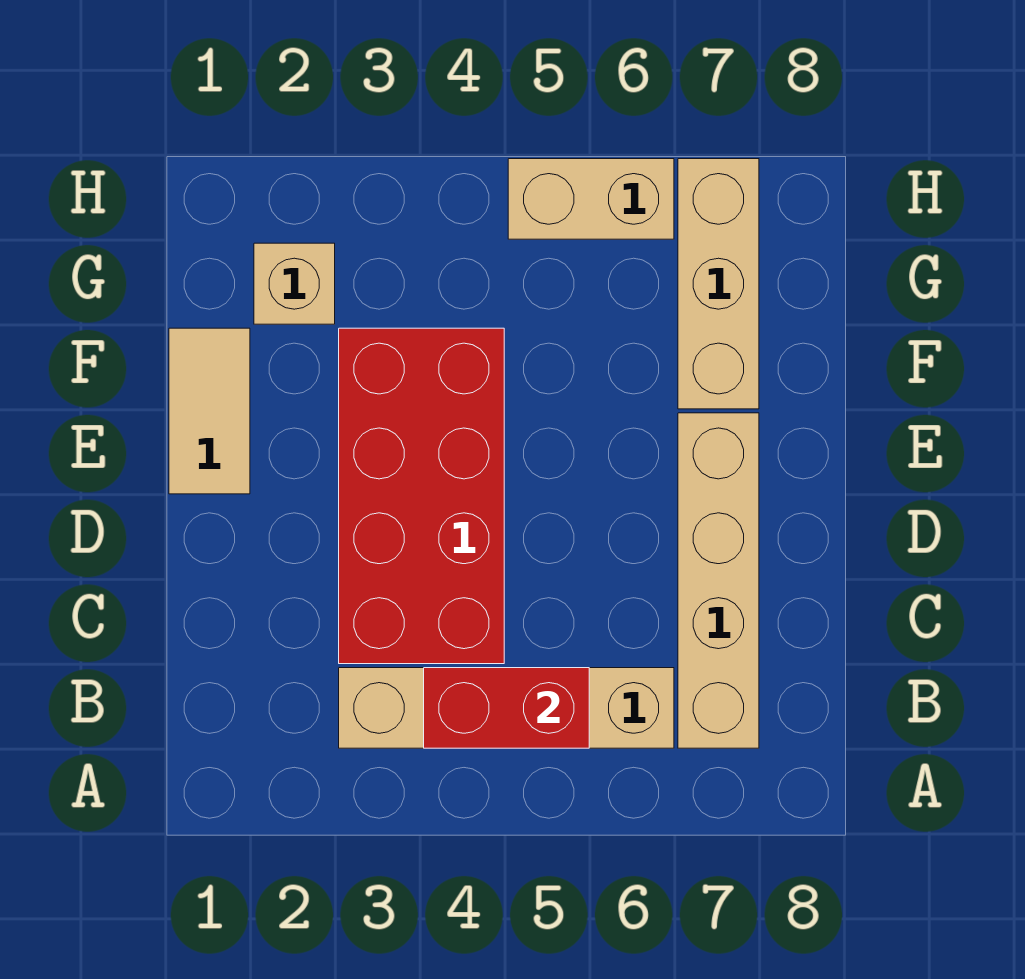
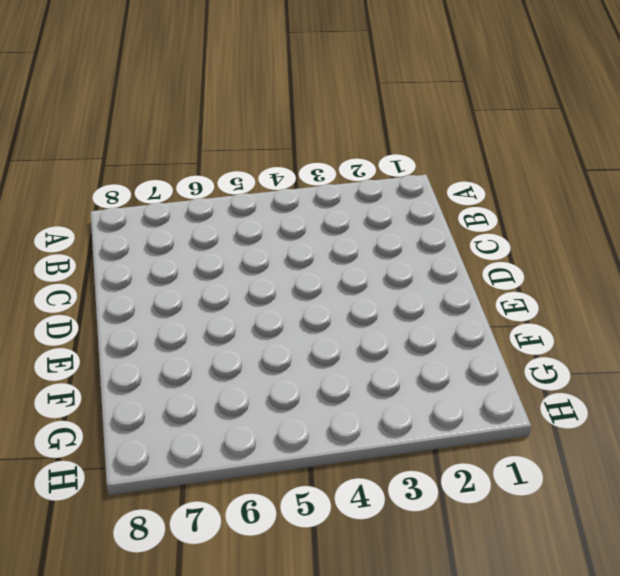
none -> tan 1x4 brick [339,668,674,748]
none -> tan 1x4 brick [678,413,759,748]

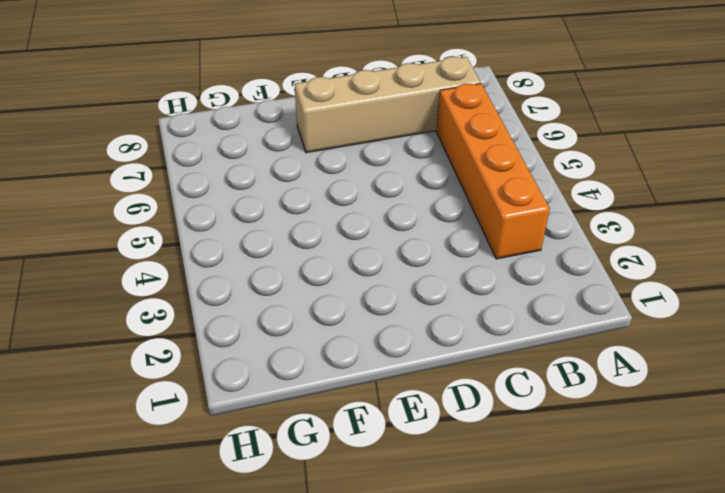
orange 1x4 brick [437,84,550,259] -> tan 1x4 brick [339,668,674,748]
none -> red 2x4 brick [339,328,504,664]
none -> tan 1x2 tile [169,328,250,494]

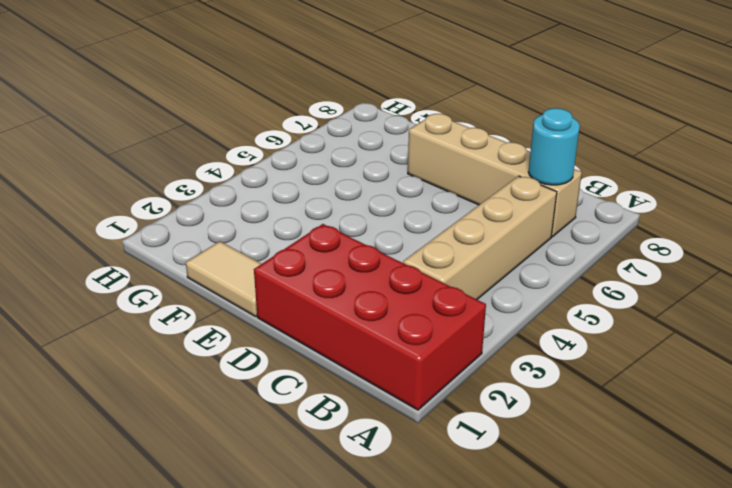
red 2x4 brick [254,224,486,410] -> red 2x4 brick moved to [339,328,504,664]
cyan 1x1 round brick [529,108,580,185] -> none
none -> tan 1x3 brick [678,159,759,409]
none -> tan 1x1 brick [254,243,335,324]

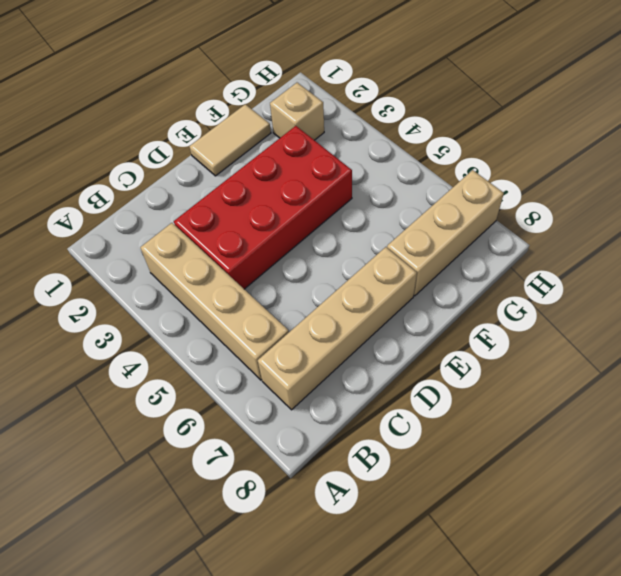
none -> tan 1x2 brick [508,159,674,239]
none -> red 1x2 brick [424,668,589,748]

